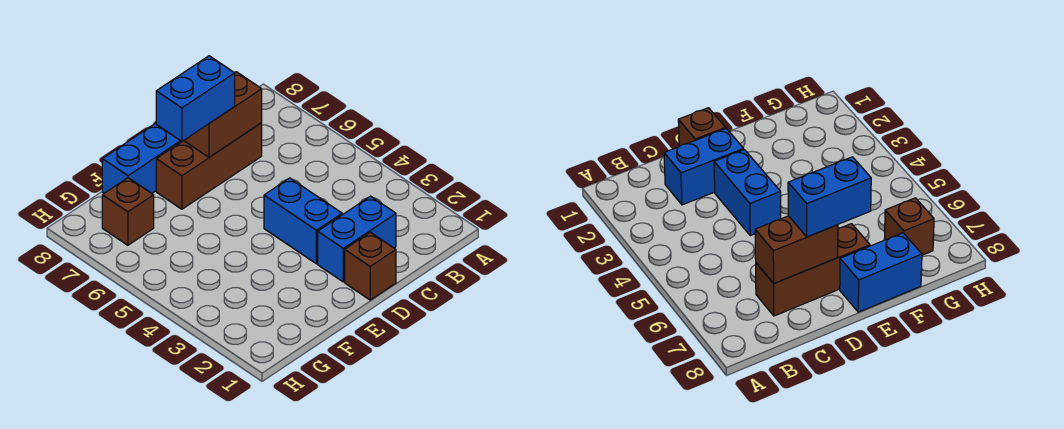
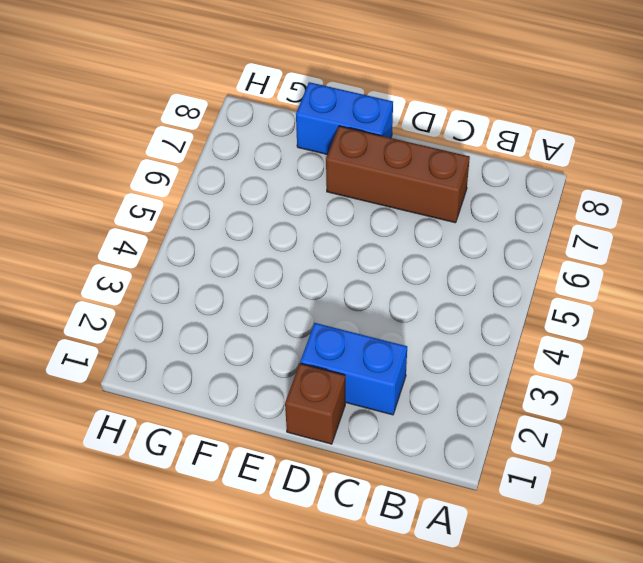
none -> blue 1x2 brick [264,178,342,264]
none -> brown 1x1 brick [102,178,154,245]

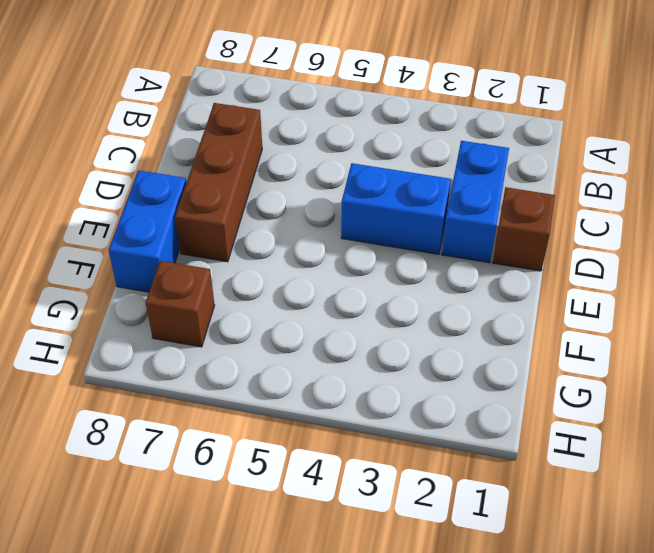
none -> brown 1x2 brick [184,72,262,157]
none -> blue 1x2 brick [156,56,235,141]

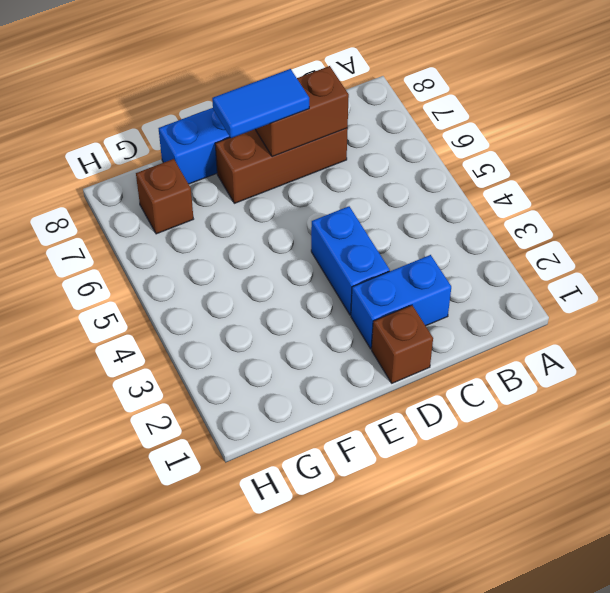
blue 1x2 tile [212,69,309,138] -> blue 1x2 brick [156,56,235,141]

